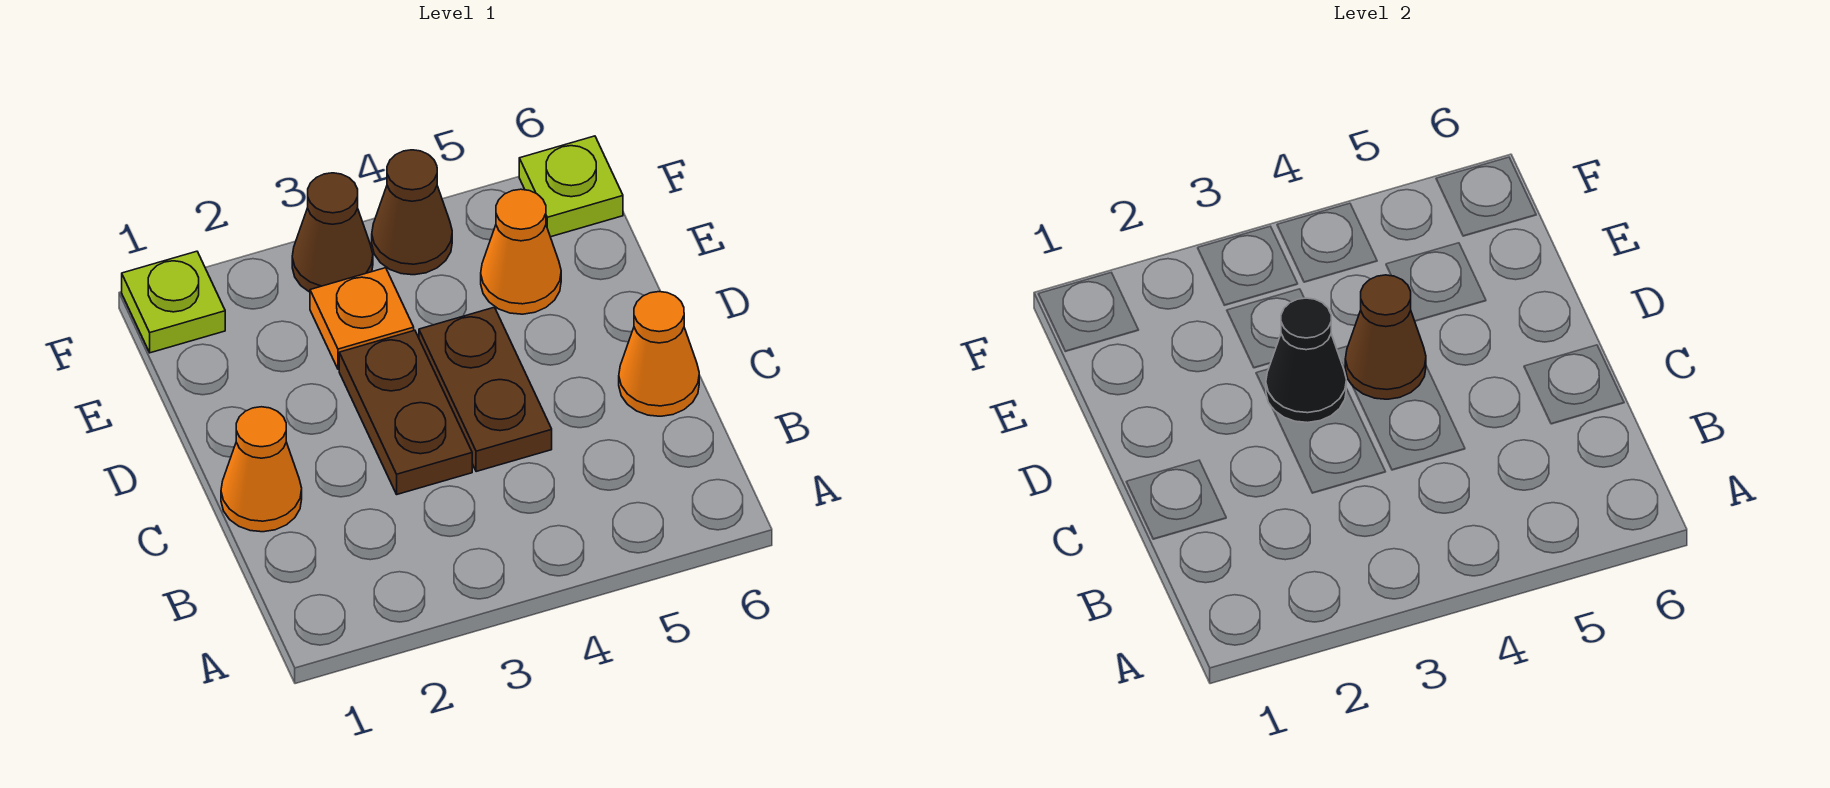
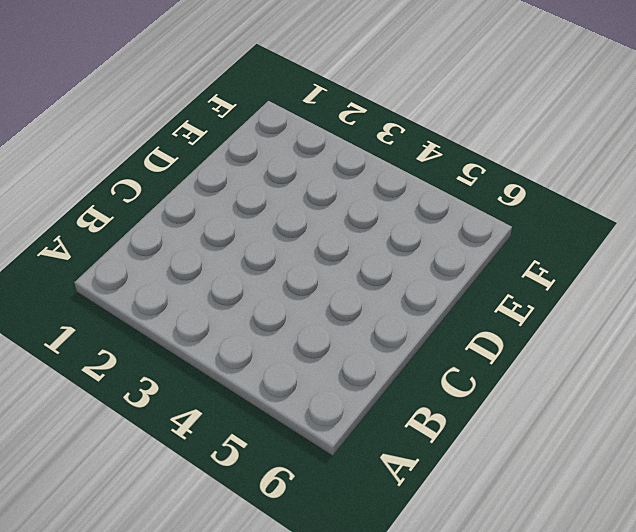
none -> orange 1x1 cone [221,407,302,532]
none -> brown 1x2 plate [339,330,472,494]
none -> brown 1x2 plate [419,307,552,472]

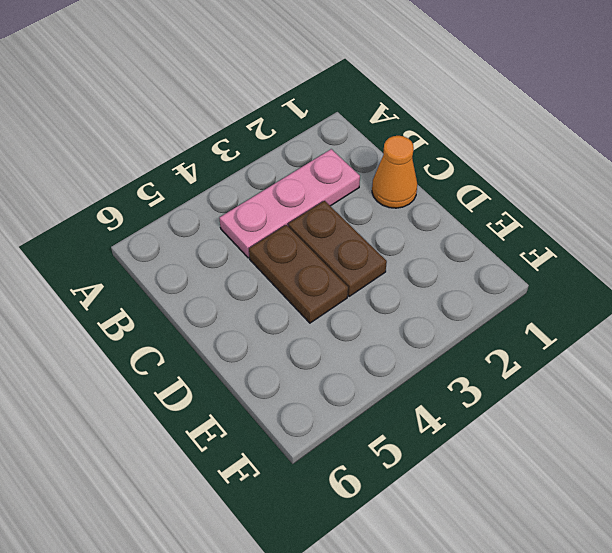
pink 1x3 plate [219,149,360,258] -> none
none -> orange 1x1 cone [619,292,699,416]
none -> orange 1x1 plate [310,268,414,369]
none -> orange 1x1 cone [481,189,561,314]

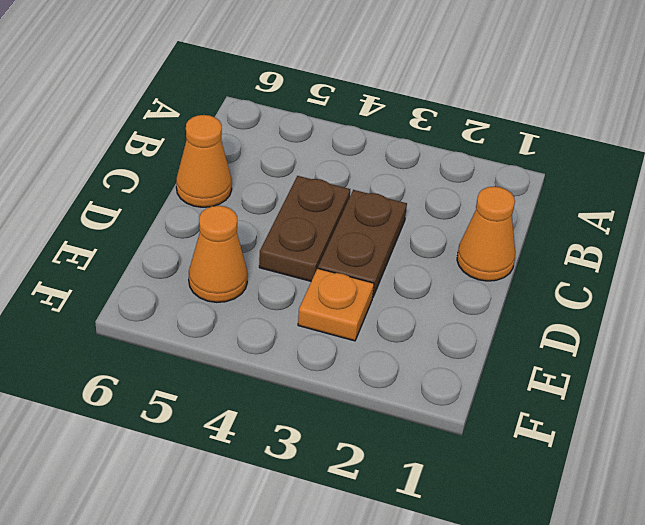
none -> lime 1x1 plate [122,251,225,353]
none -> brown 1x1 cone [292,173,373,292]
none -> brown 1x1 cone [372,150,452,275]

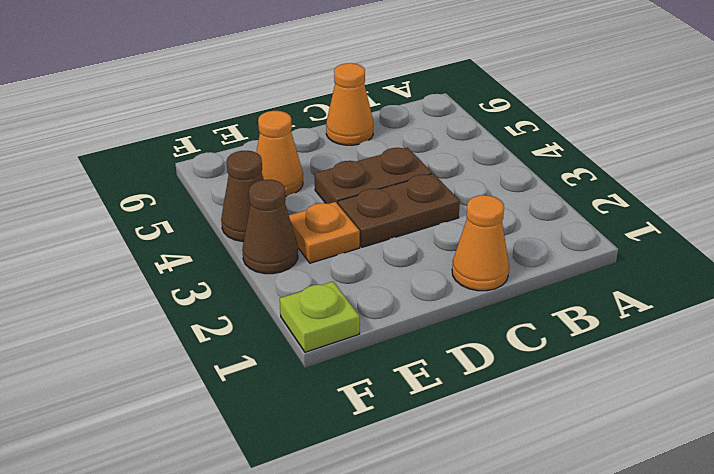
none -> lime 1x1 plate [519,136,623,237]
none -> black 1x1 cone [1266,298,1346,423]
none -> brown 1x1 cone [1345,275,1426,399]

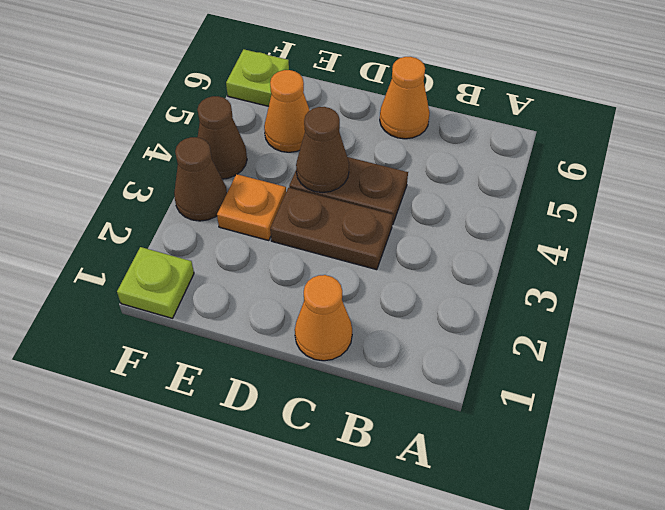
none -> black 1x1 cone [1266,298,1346,423]

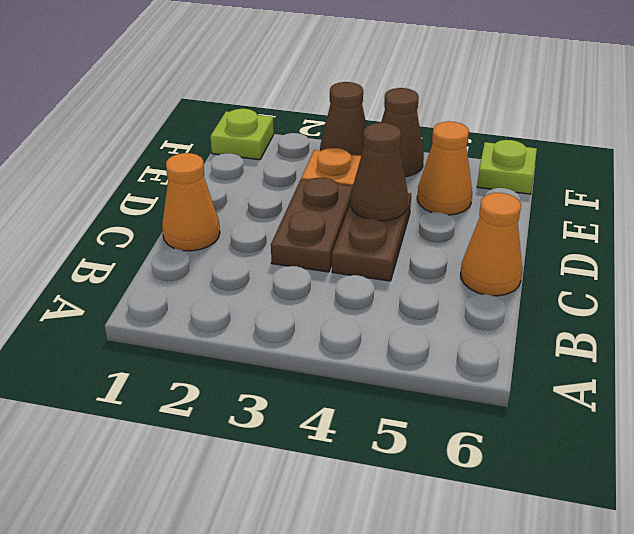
none -> black 1x1 cone [1266,298,1346,423]

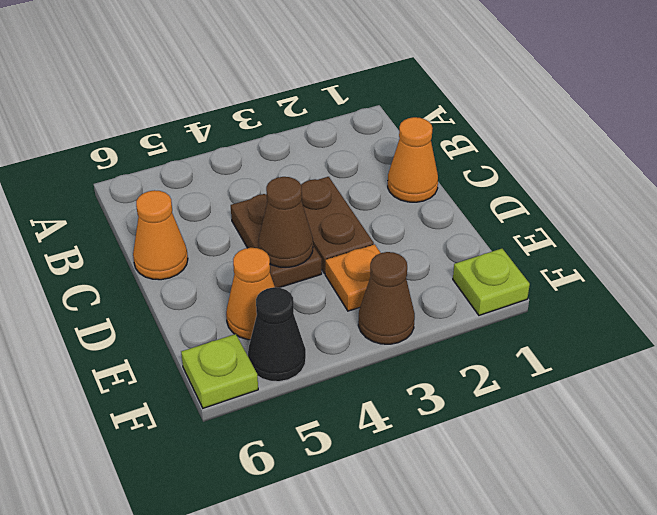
black 1x1 cone [248,287,306,382] -> black 1x1 cone moved to [1266,298,1346,423]
none -> brown 1x1 cone [372,150,452,275]

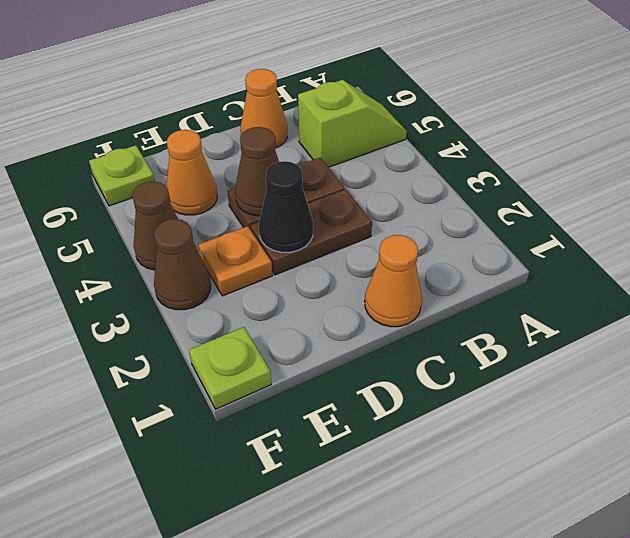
lime 1x2 slope [298,80,407,167] -> none

